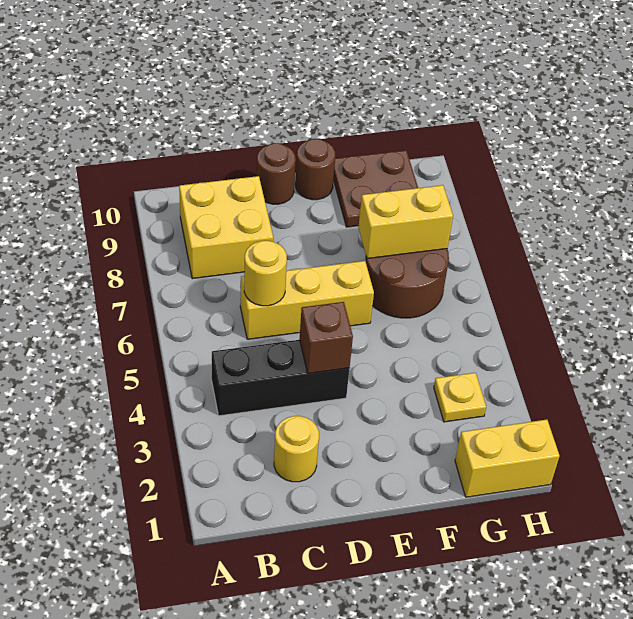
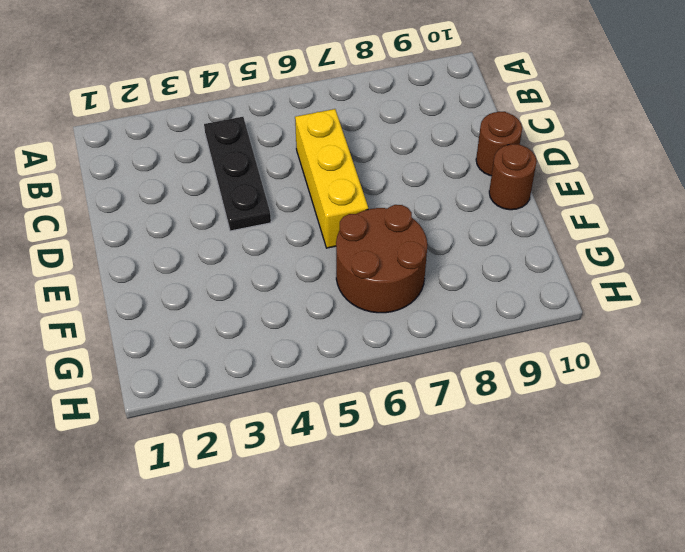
black 1x3 plate [204,117,271,231] -> black 1x3 brick [212,340,349,416]
none -> yellow 2x2 brick [179,176,273,279]
none -> yellow 1x1 round brick [274,416,319,482]
none -> brown 2x2 plate [334,150,418,227]

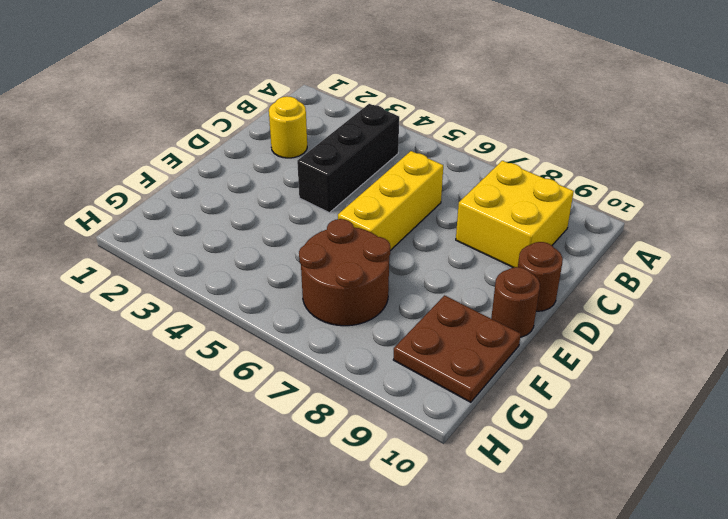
none -> yellow 1x2 brick [455,420,560,497]
none -> yellow 1x1 plate [434,373,486,422]
none -> yellow 1x1 round brick [244,241,287,306]

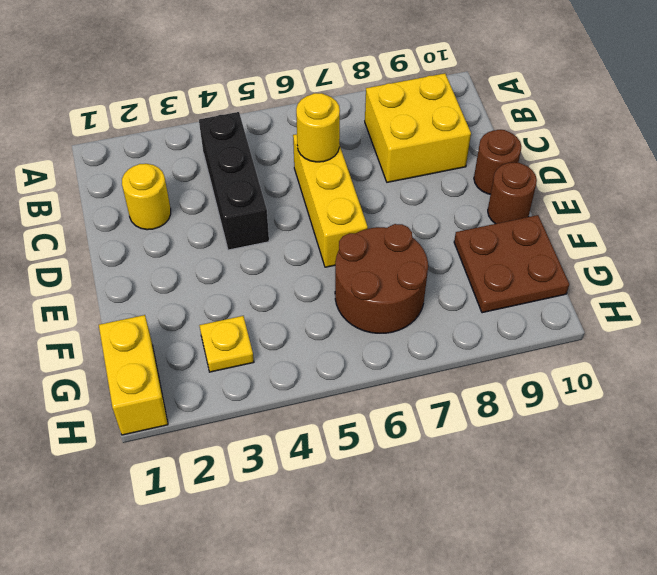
none -> brown 1x1 brick [300,302,353,373]
none -> yellow 1x2 brick [358,185,453,259]

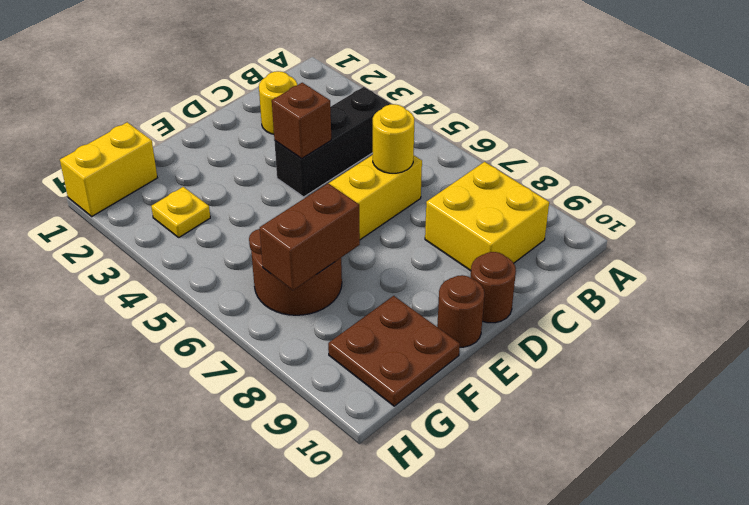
brown 1x2 brick [260,183,360,290] -> yellow 1x2 brick [358,185,453,259]

